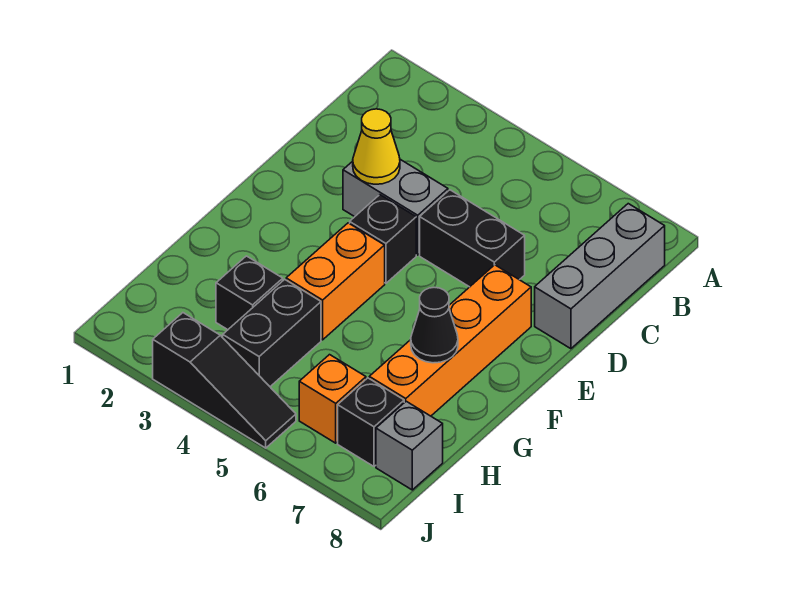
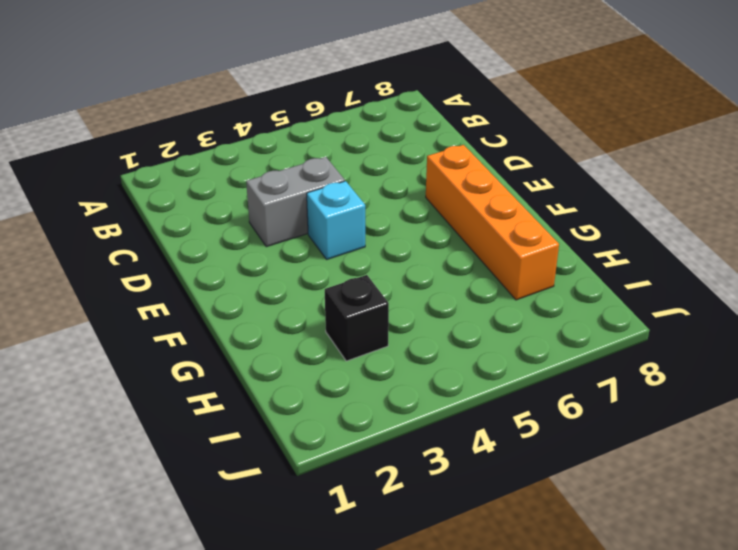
cyan 1x1 brick [307,181,365,259] -> black 1x1 brick [350,195,416,283]
none -> grey 1x3 brick [535,204,665,349]
none -> black 1x2 brick [420,190,525,287]
none -> orange 1x2 brick [286,223,385,340]

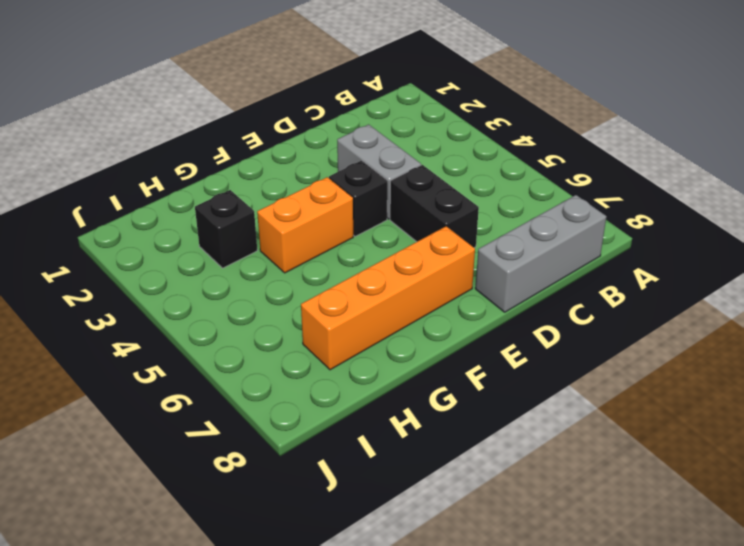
none -> black 1x2 brick [223,279,321,387]
none -> orange 1x1 brick [299,355,366,443]
none -> black 1x1 brick [338,378,404,466]

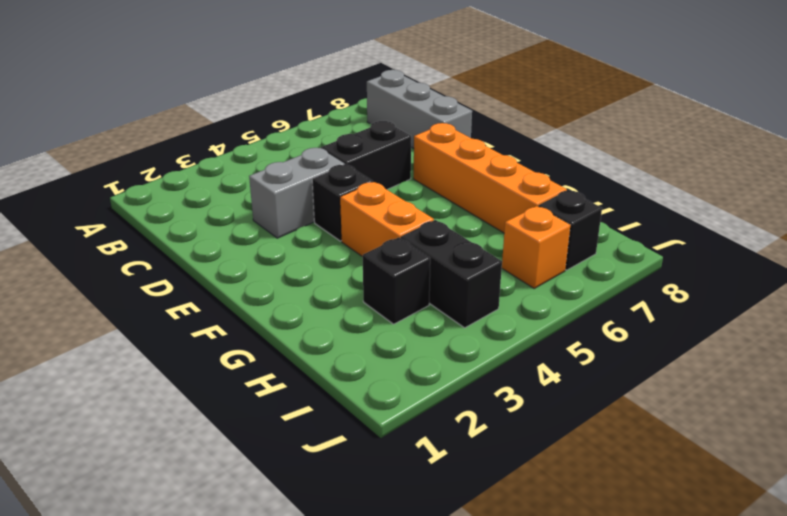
none -> grey 1x1 brick [376,401,443,490]
none -> black 1x3 slope [153,313,296,448]
none -> yellow 1x1 cone [353,109,400,184]

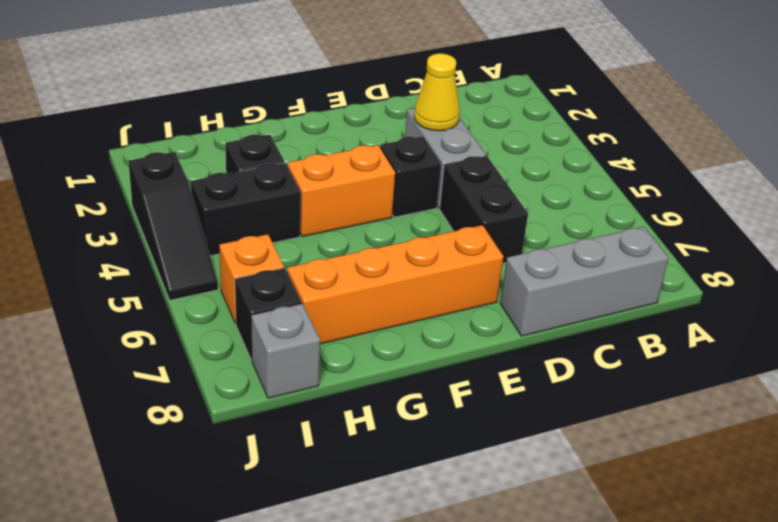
none -> black 1x1 cone [411,287,458,363]

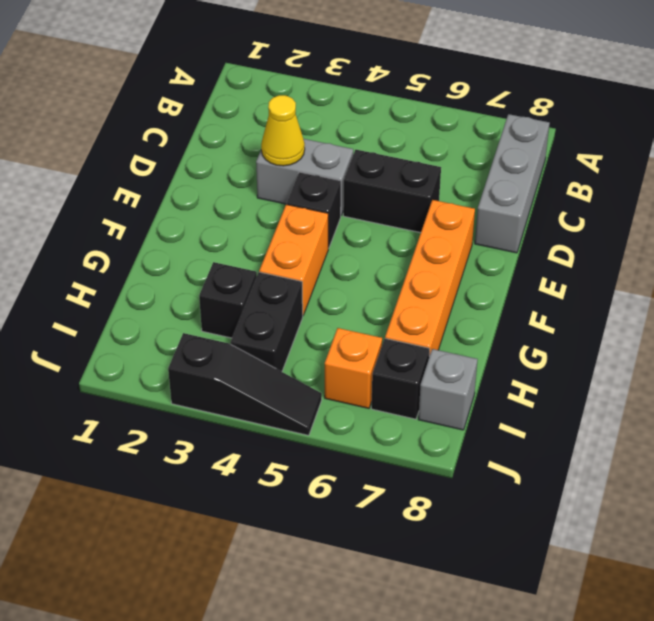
none -> black 1x1 cone [411,287,458,363]

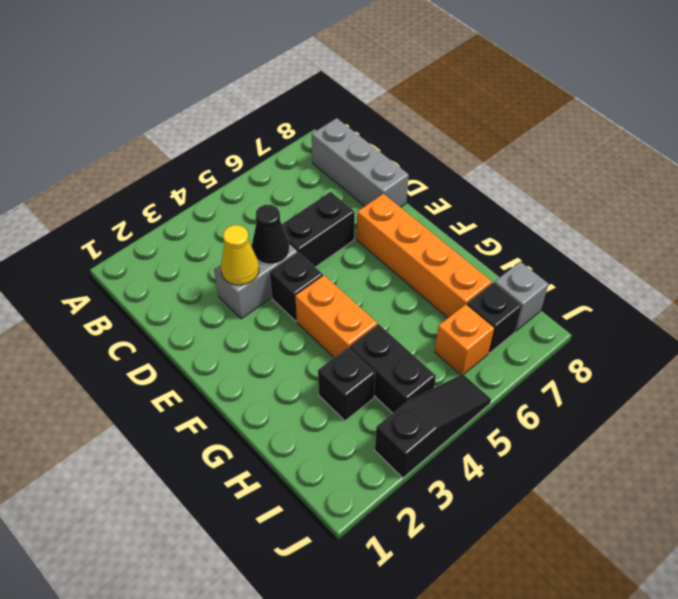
black 1x1 cone [252,205,289,264] -> black 1x1 cone moved to [411,287,458,363]

